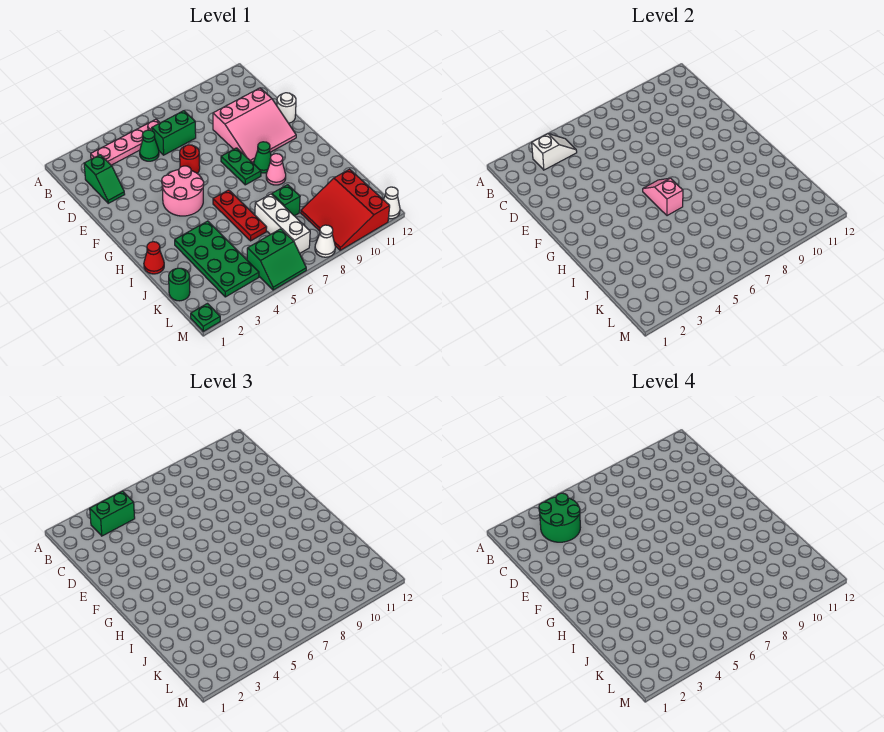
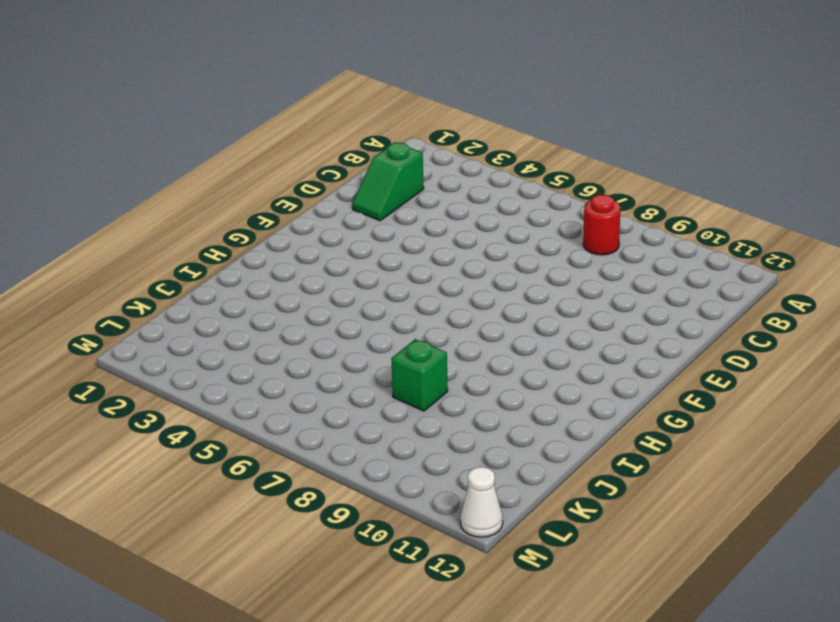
red 1x1 round brick [583,194,620,255] -> red 1x1 round brick moved to [180,145,200,173]
none -> pink 1x4 plate [91,119,160,165]
none -> green 1x1 cone [140,130,159,161]
none -> green 1x2 brick [152,111,196,155]

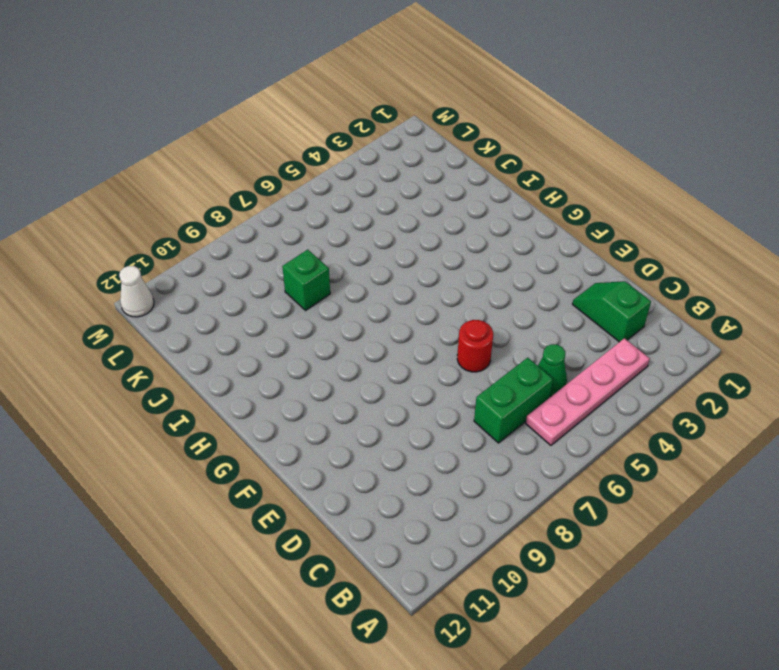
none -> pink 3x3 slope [213,88,296,162]
none -> white 1x1 round brick [277,93,296,123]
none -> pink 2x2 round brick [162,166,204,216]

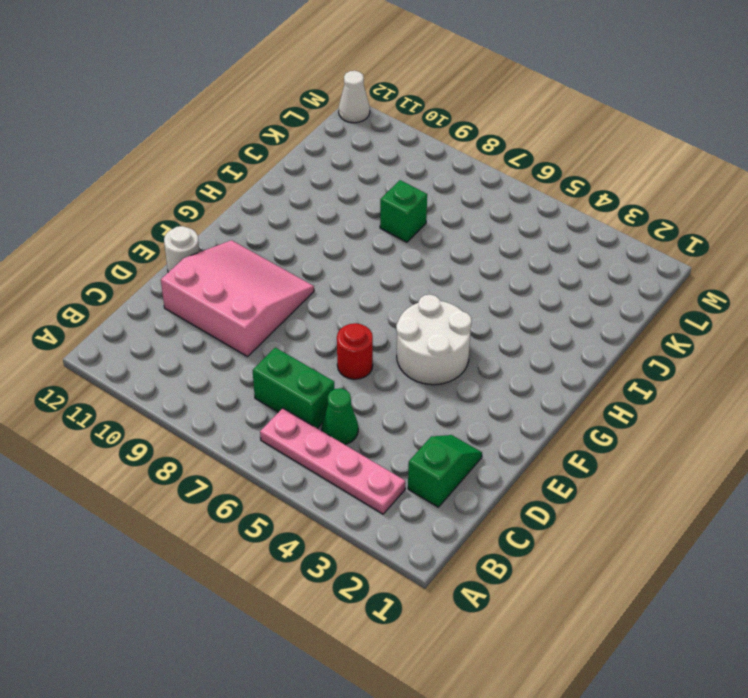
white 2x2 round brick [396,295,472,385] -> pink 2x2 round brick [162,166,204,216]
none -> green 1x2 plate [221,148,261,185]
none -> green 1x1 cone [254,142,271,173]
none -> red 1x3 plate [213,190,267,241]

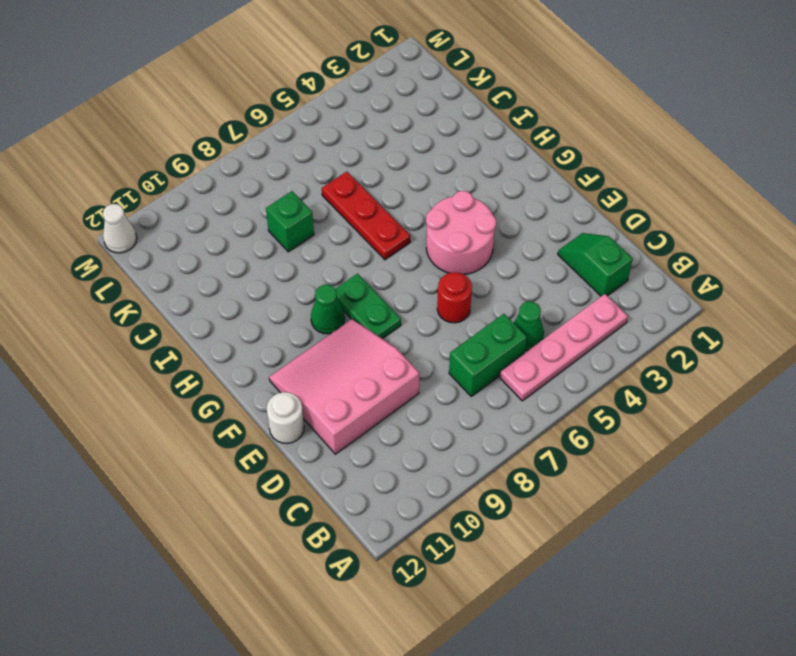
none -> pink 1x1 cone [266,154,286,185]
none -> red 1x1 cone [144,242,164,274]
none -> green 2x4 plate [175,221,259,297]

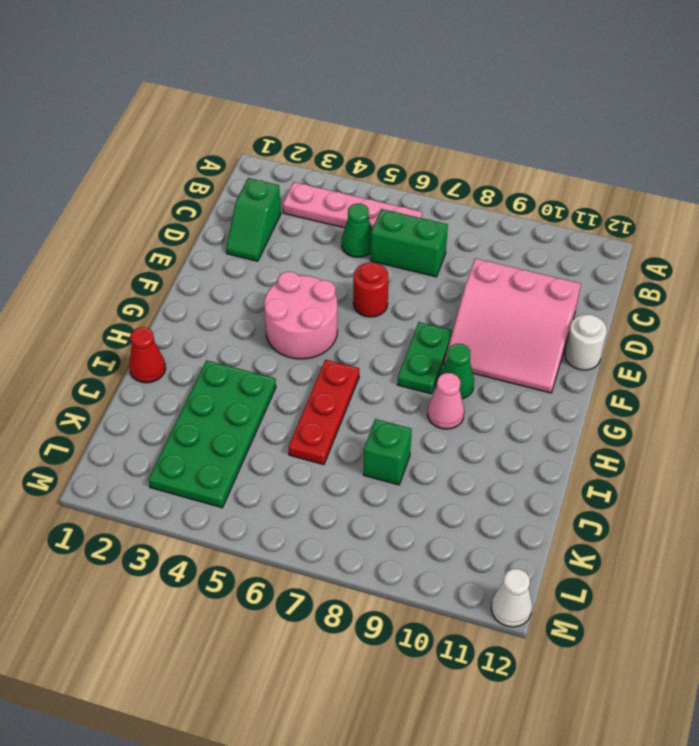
none -> white 1x3 brick [255,194,310,253]
none -> green 1x1 round brick [169,268,190,301]
none -> red 3x3 slope [301,169,390,250]

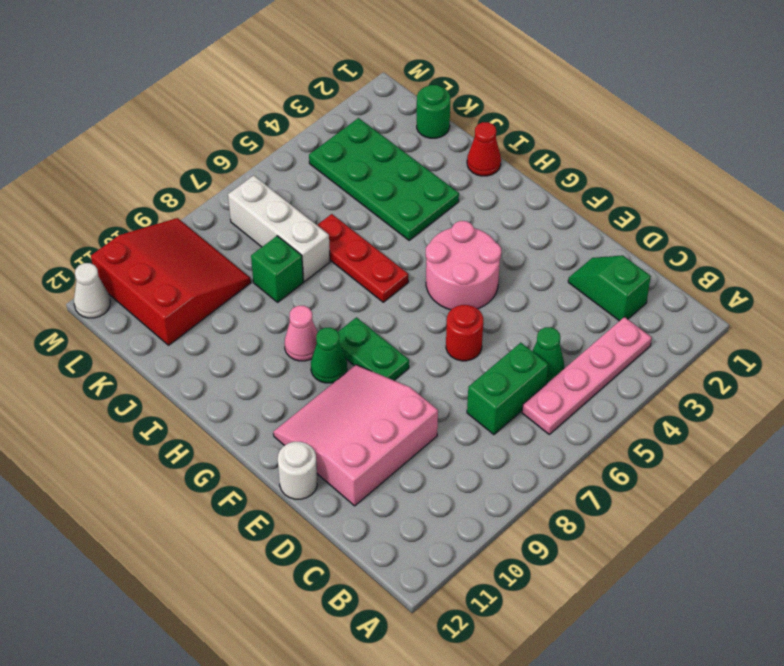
none -> green 2x2 slope [247,229,306,290]
none -> green 1x1 plate [191,304,220,331]
none -> white 1x1 cone [315,225,335,257]

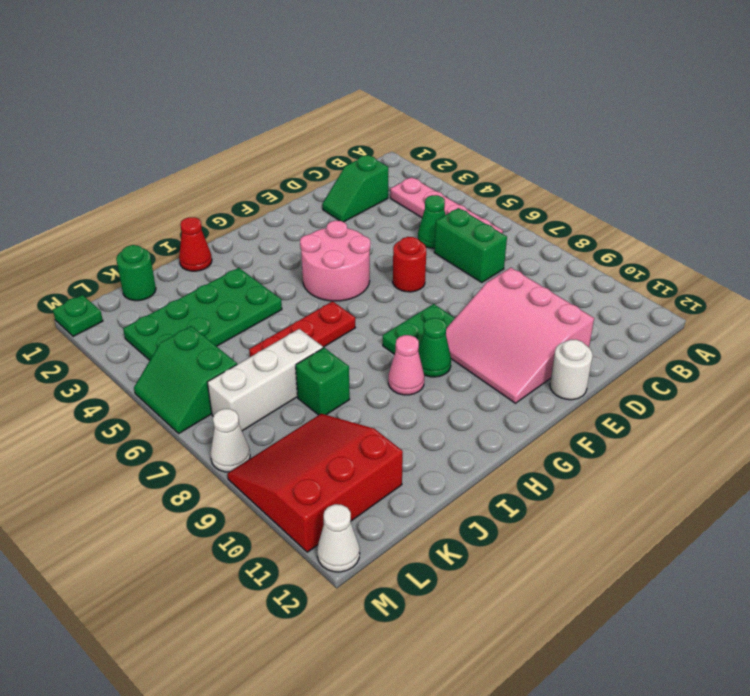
none -> white 1x2 slope [532,134,577,170]
none -> pink 1x2 slope [643,178,683,216]
none -> green 1x2 brick [90,491,135,536]

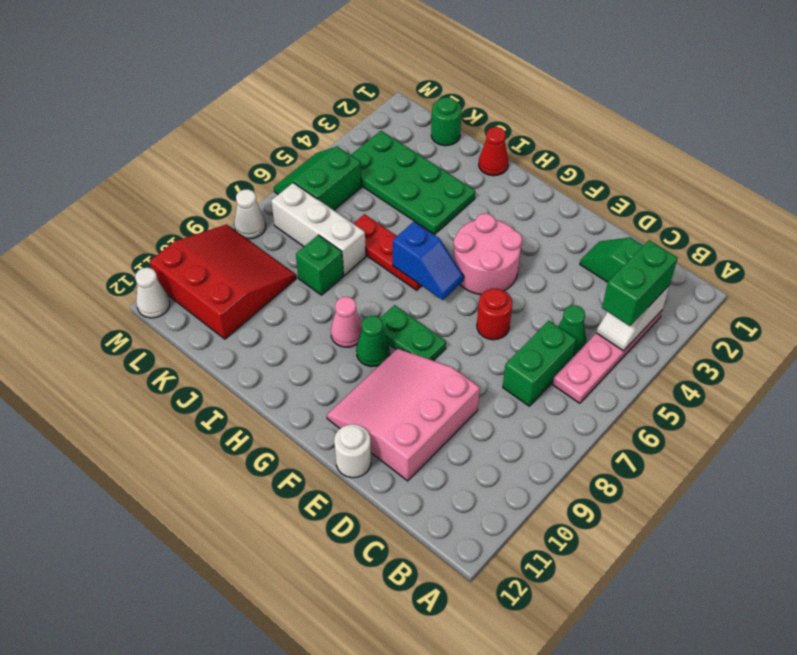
blue 1x2 slope [393,221,464,300] -> pink 1x2 slope [643,178,683,216]
none -> green 1x1 plate [191,304,220,331]
none -> green 2x2 round brick [539,493,580,542]

